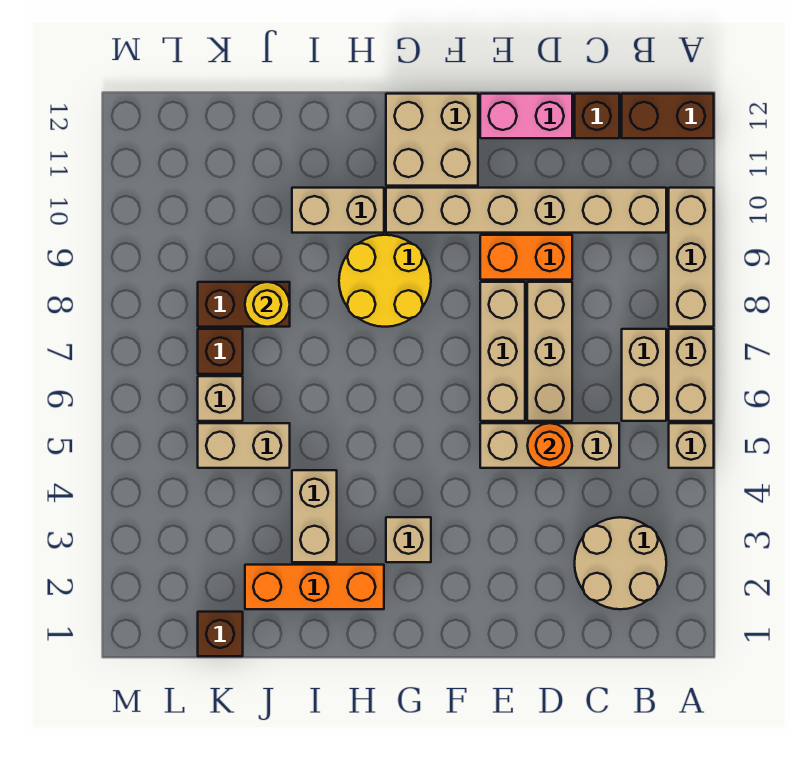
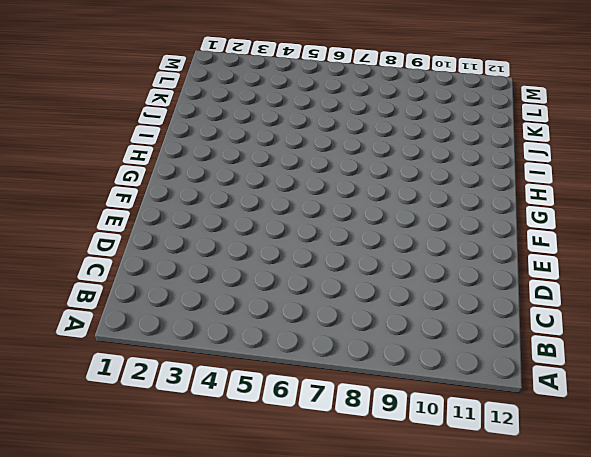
none -> tan 1x1 brick [669,423,714,468]
none -> tan 1x2 brick [669,329,714,421]
none -> tan 1x3 brick [669,188,714,327]

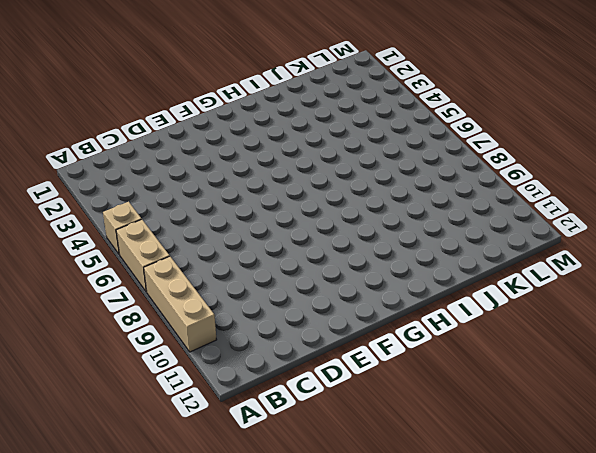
none -> brown 1x2 brick [622,94,714,138]
none -> tan 2x2 round brick [575,517,666,609]
none -> tan 1x2 brick [622,329,666,421]

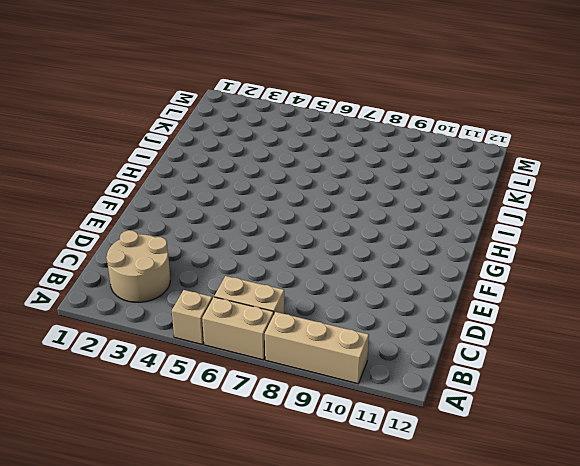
none -> brown 1x2 brick [622,94,714,138]
none -> tan 1x6 brick [386,188,666,233]
none -> tan 1x3 brick [480,423,619,468]

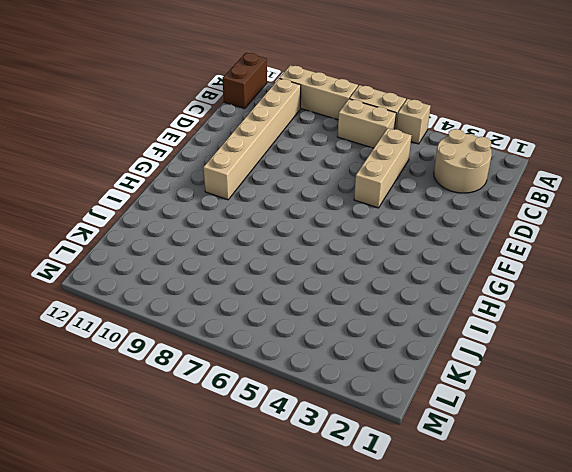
none -> brown 1x1 brick [575,94,619,138]
none -> tan 1x3 brick [527,282,572,421]
none -> orange 1x2 brick [480,235,572,280]

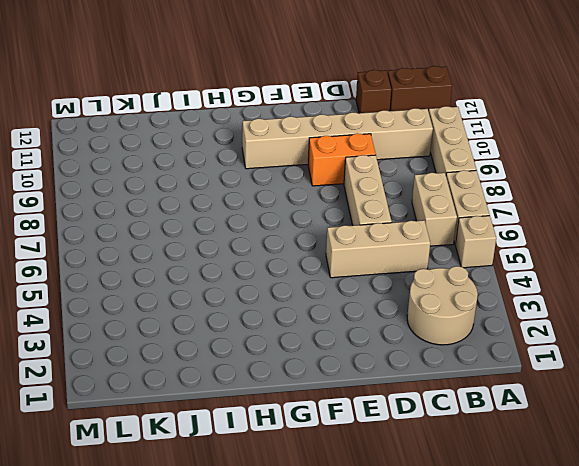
none -> pink 1x2 brick [480,94,572,138]
none -> tan 1x3 brick [480,282,525,421]
none -> tan 2x2 brick [386,94,478,186]

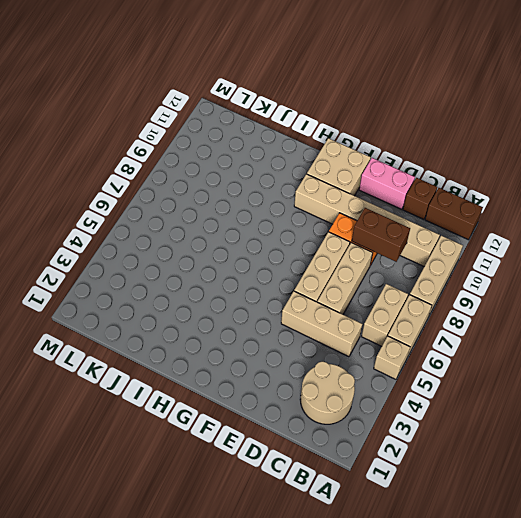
brown 1x2 brick [352,208,410,262] -> brown 1x2 brick moved to [198,282,290,327]
none -> tan 1x1 brick [386,517,431,562]
none -> yellow 2x2 round brick [339,235,431,327]
none -> orange 1x3 brick [245,565,384,609]

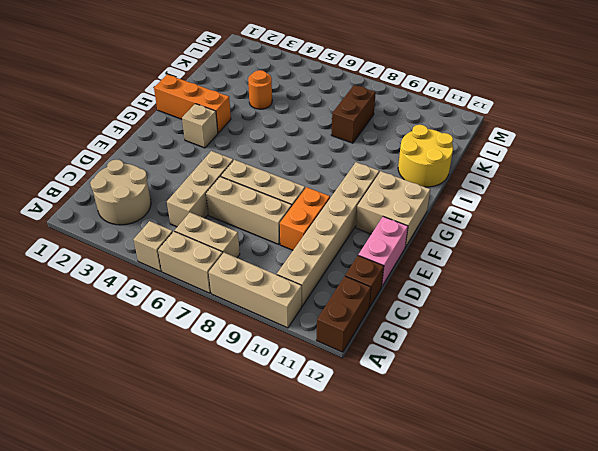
orange 1x3 brick [154,75,231,133] -> orange 1x3 brick turned to [245,565,384,609]
yellow 2x2 round brick [398,125,453,187] -> yellow 2x2 round brick moved to [339,235,431,327]
orange 1x1 round brick [248,70,272,109] -> orange 1x1 round brick moved to [527,423,572,468]
none -> tan 1x2 brick [292,188,384,233]
none -> tan 1x2 brick [292,470,337,562]
none -> tan 1x2 brick [198,423,290,468]

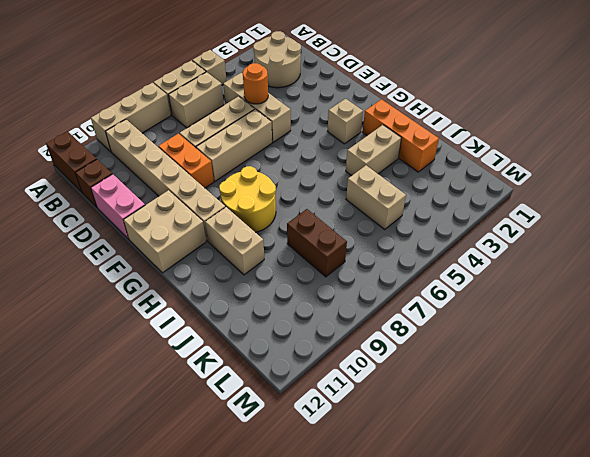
none -> brown 1x1 brick [198,612,243,656]
none -> tan 1x1 brick [198,376,243,421]
none -> brown 1x1 brick [198,329,243,374]

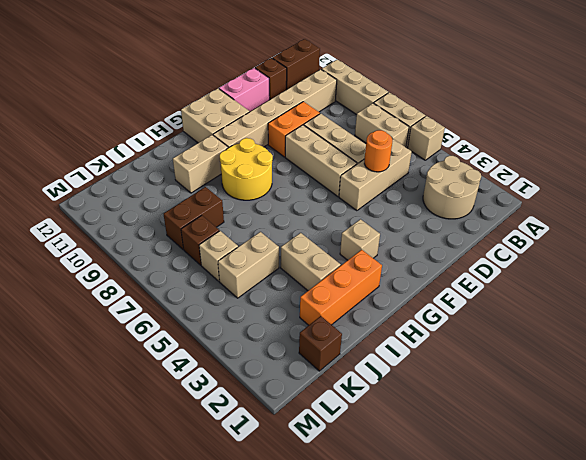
none -> yellow 1x1 round brick [245,282,290,327]

